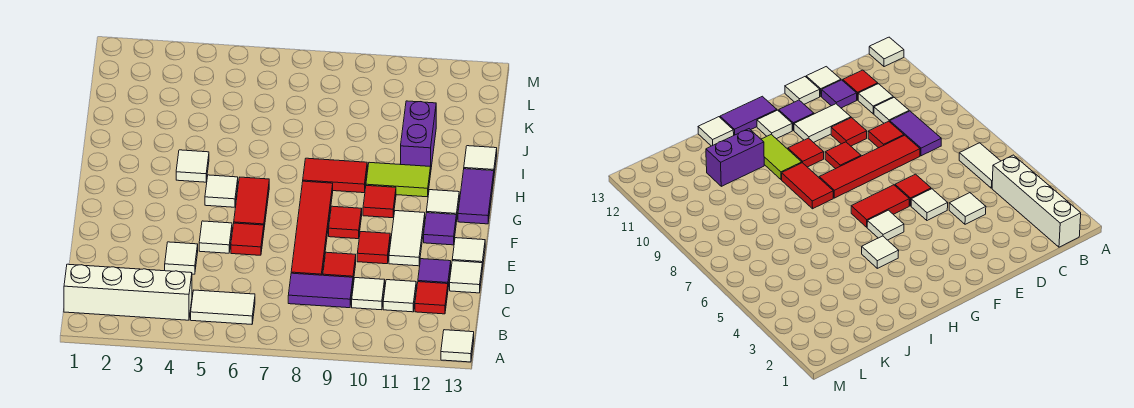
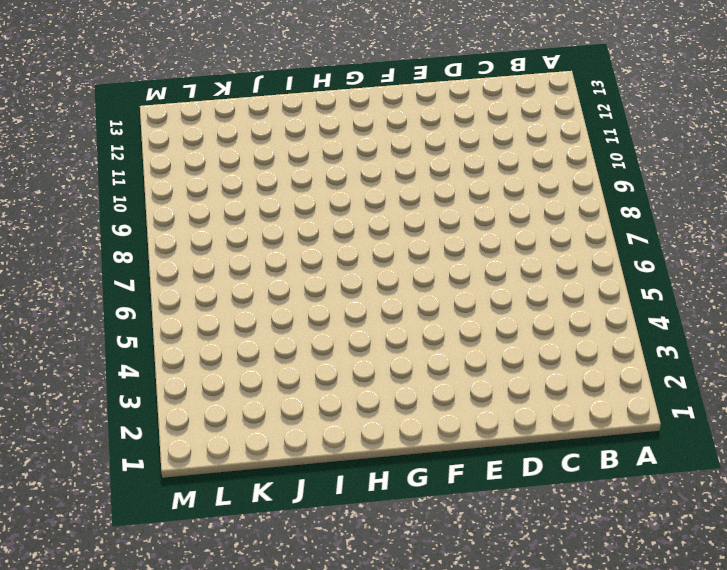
none -> white 1x1 tile [441,330,474,362]
none -> white 1x4 brick [64,264,192,320]
none -> white 1x2 tile [191,290,255,324]

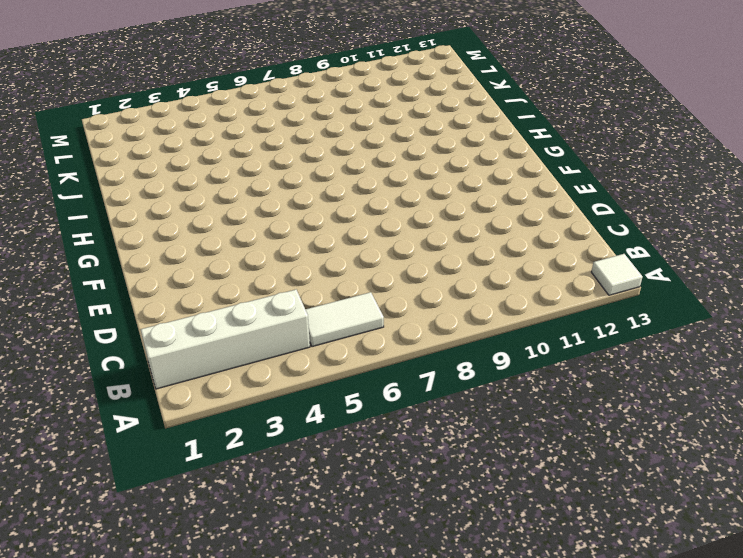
none -> purple 1x2 tile [288,273,353,308]
none -> white 1x1 tile [352,278,385,310]
none -> white 1x1 tile [383,280,416,312]

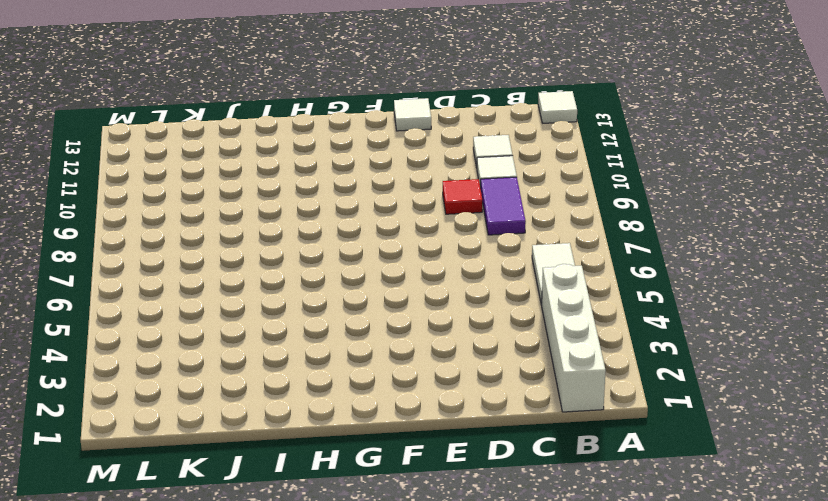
none -> red 1x1 tile [415,282,448,314]
none -> white 1x1 tile [165,242,198,274]
none -> red 1x4 tile [291,181,333,275]

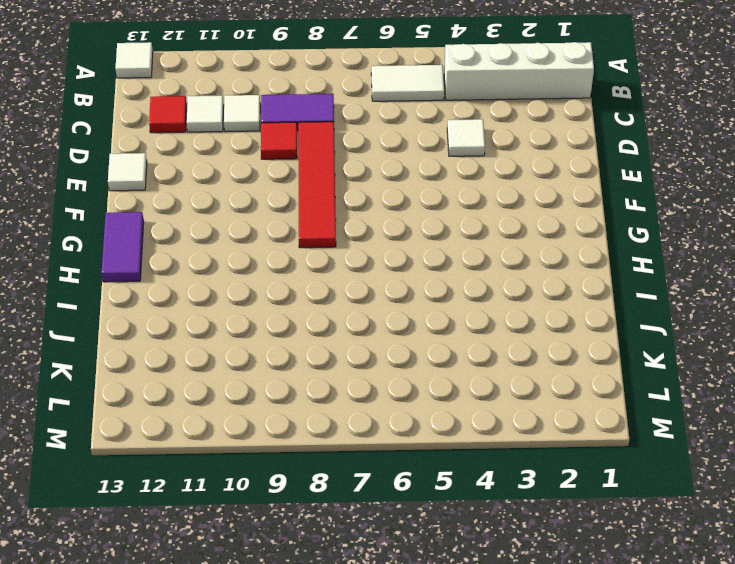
none -> purple 1x1 tile [418,259,451,287]
none -> white 1x1 tile [450,261,482,293]
none -> white 1x1 tile [199,221,232,253]

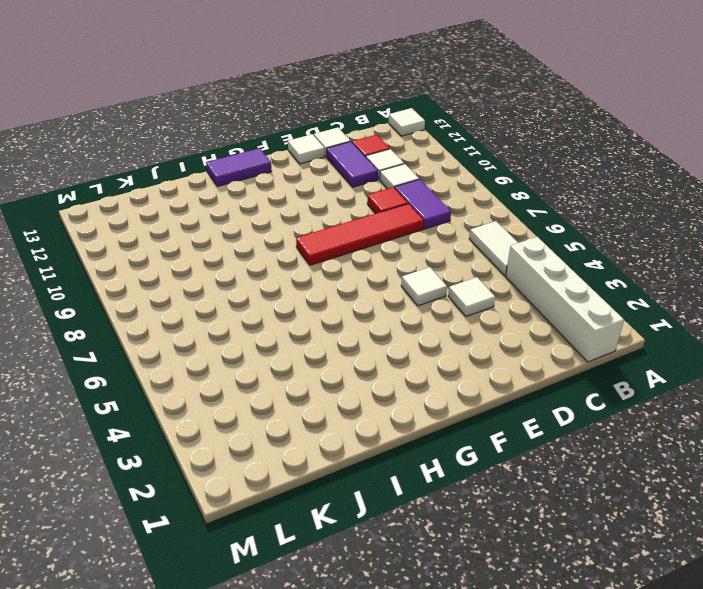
purple 1x2 tile [327,142,378,187] -> purple 1x1 tile [418,259,451,287]
none -> red 1x1 tile [231,223,264,255]
none -> red 1x1 tile [357,232,390,264]
none -> white 1x2 tile [389,211,425,266]

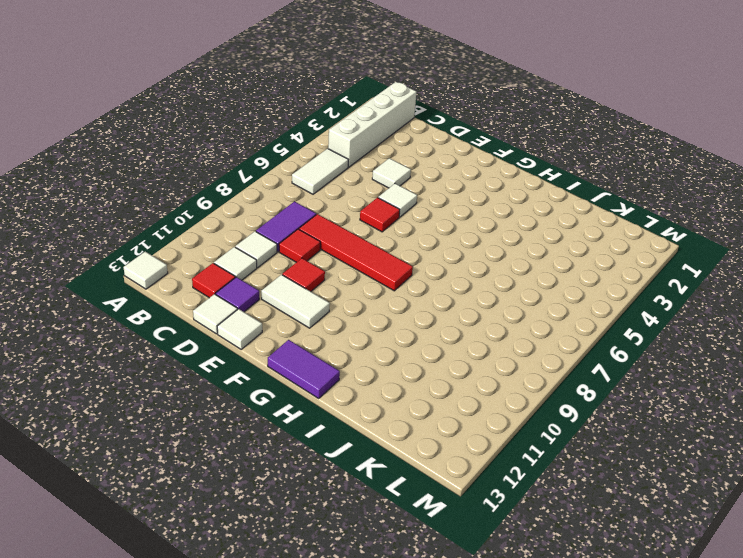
none -> red 1x2 tile [234,177,269,227]
none -> red 1x1 tile [329,206,362,239]
none -> purple 1x1 tile [424,213,456,245]

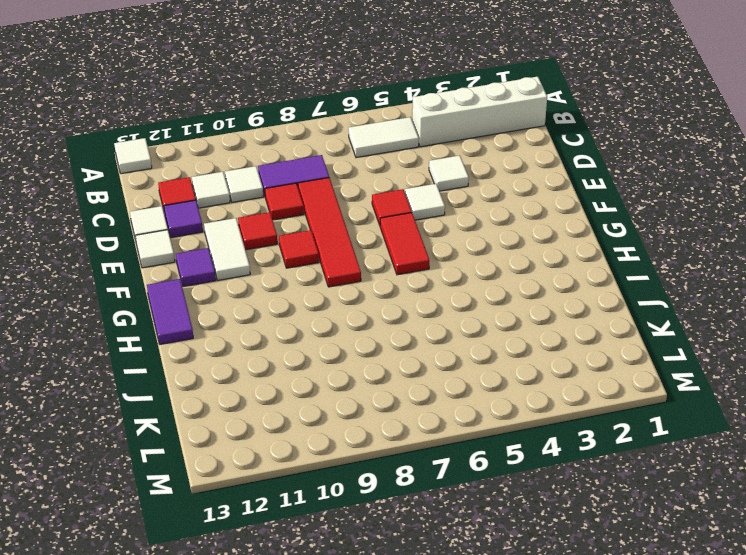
none -> white 1x1 tile [205,175,238,207]
none -> red 1x1 tile [363,185,396,218]
none -> white 1x1 tile [426,190,459,222]

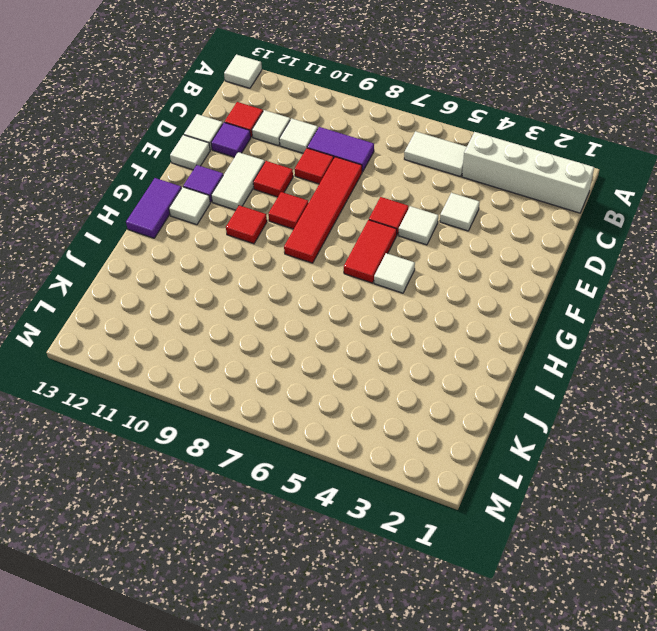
none -> white 1x1 tile [176,150,209,182]
none -> red 1x2 tile [303,158,367,193]
none -> lime 1x2 tile [366,162,431,197]

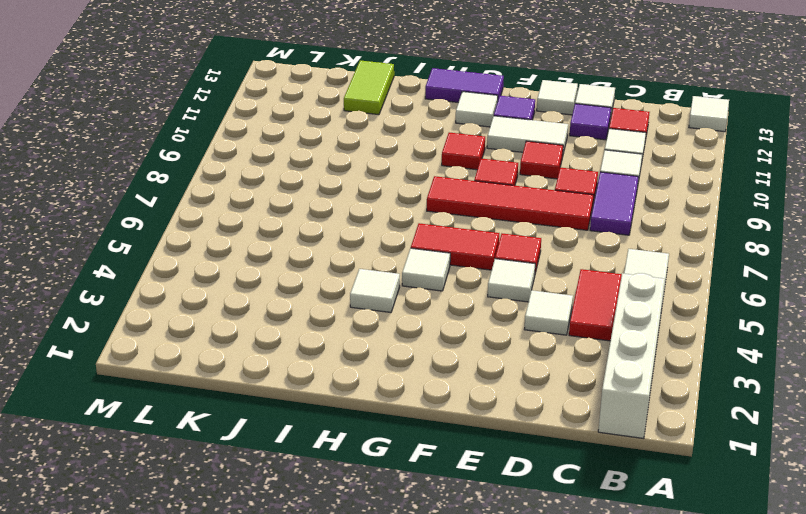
red 1x2 tile [569,269,622,341] -> red 1x2 tile moved to [303,158,367,193]
lime 1x2 tile [344,61,394,115] -> lime 1x2 tile moved to [366,162,431,197]
none -> purple 1x2 brick [401,101,436,167]
none -> white 1x1 tile [464,146,497,173]

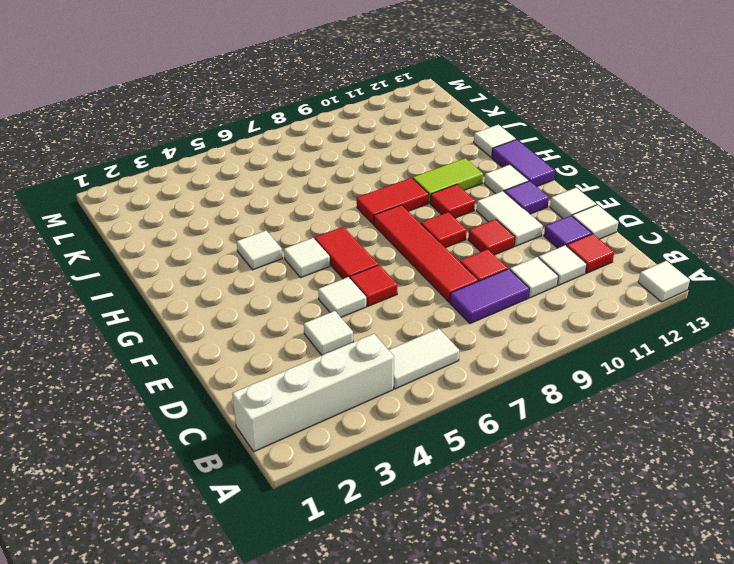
none -> purple 1x2 brick [401,101,436,167]

